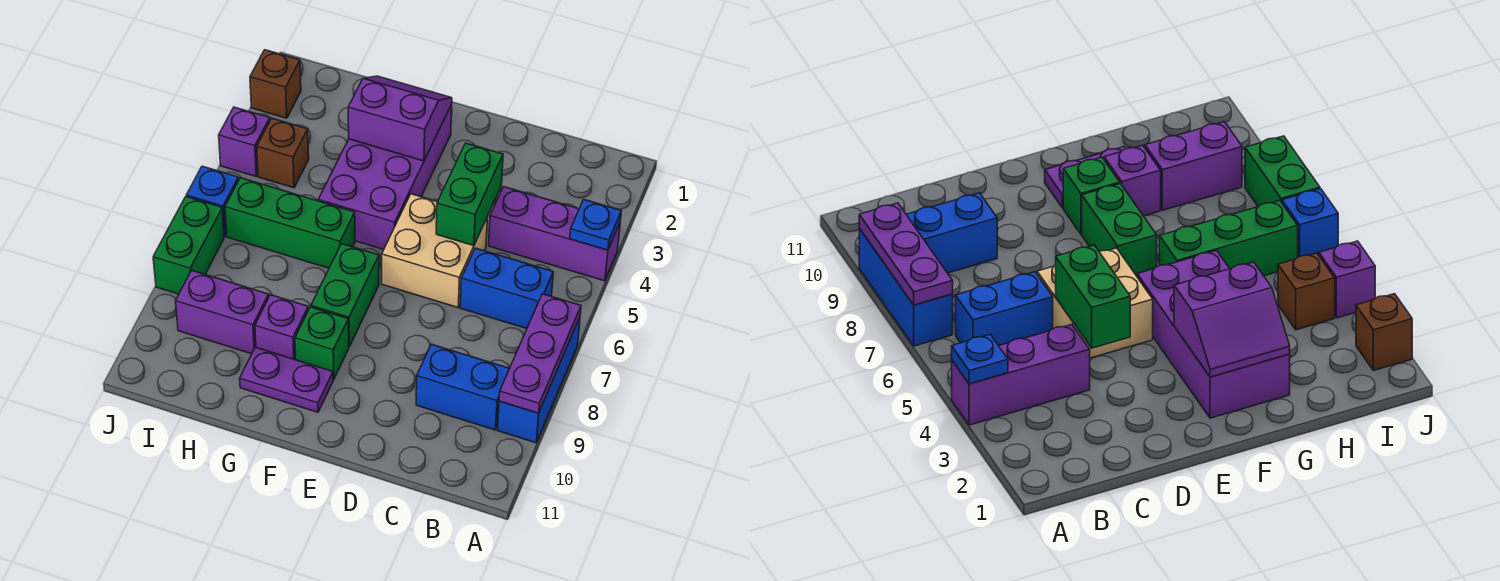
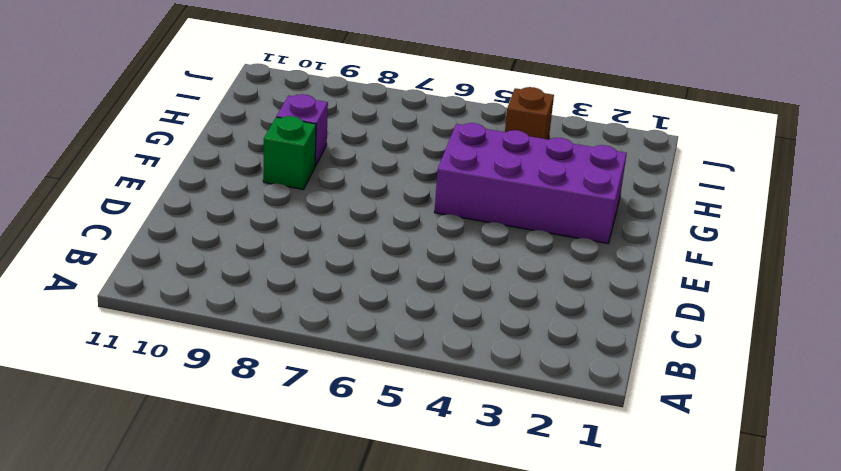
none -> purple 1x3 brick [489,187,620,281]
none -> blue 1x3 brick [498,317,580,443]
none -> blue 1x2 brick [460,248,553,329]

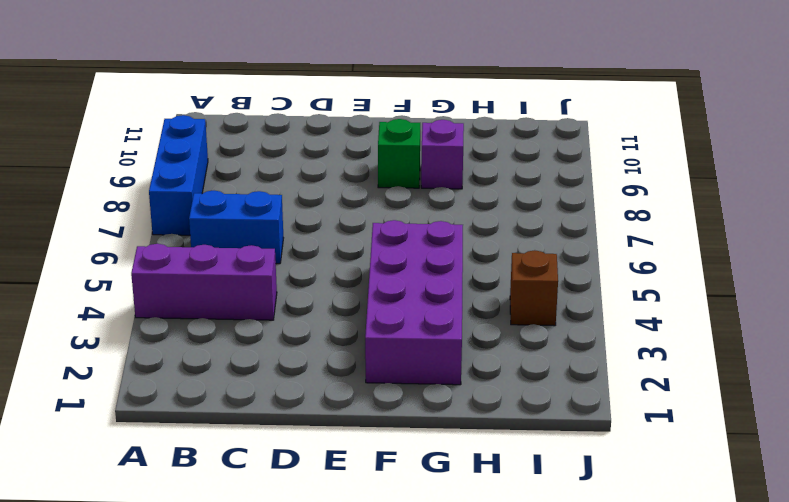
none -> blue 1x2 brick [416,344,509,430]
none -> tan 2x2 brick [382,194,487,307]
none -> green 1x2 brick [311,244,379,347]

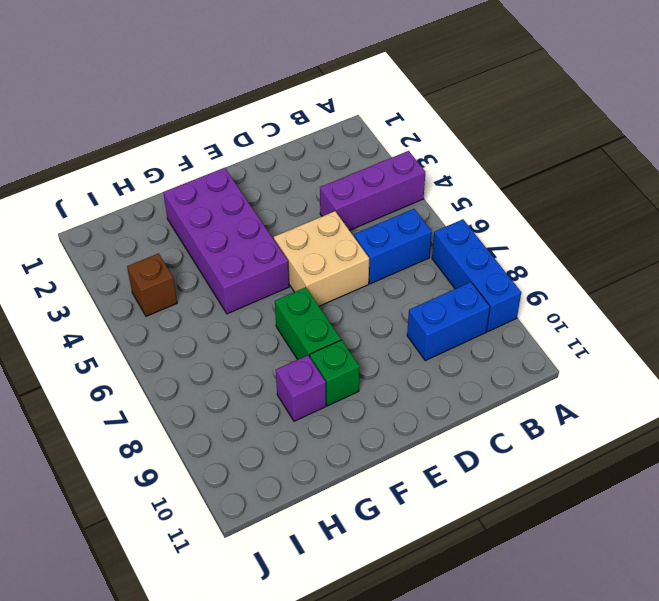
none -> purple 1x2 plate [240,347,333,412]
none -> green 1x3 brick [225,178,355,268]
none -> purple 1x2 brick [176,271,269,354]

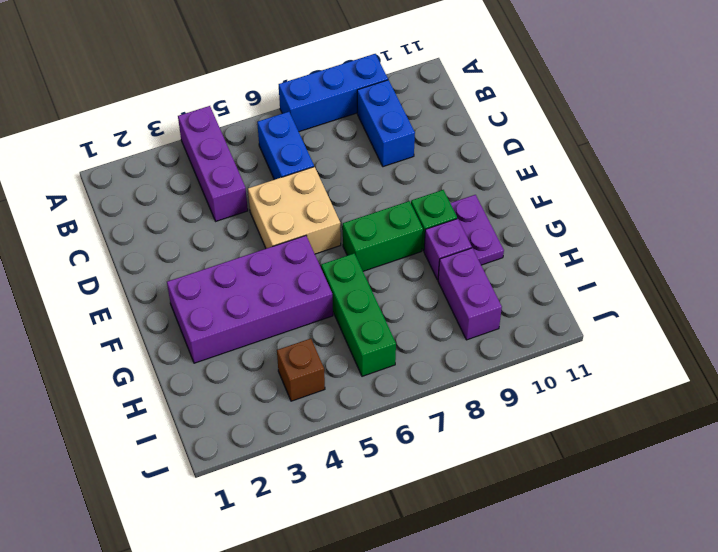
none -> brown 1x1 brick [250,50,301,118]
none -> purple 1x1 brick [219,107,270,176]
none -> blue 1x1 brick [186,166,239,236]

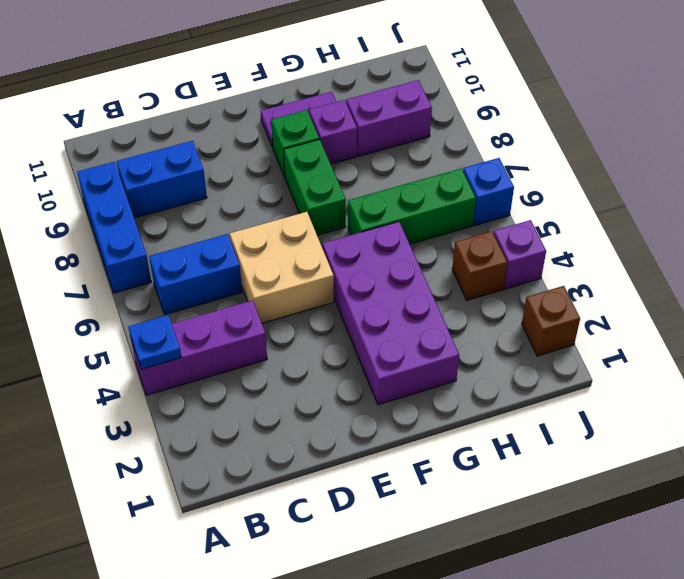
none -> green 1x2 brick [153,197,224,294]
none -> purple 1x3 plate [499,294,581,413]
none -> green 1x2 brick [436,143,503,246]

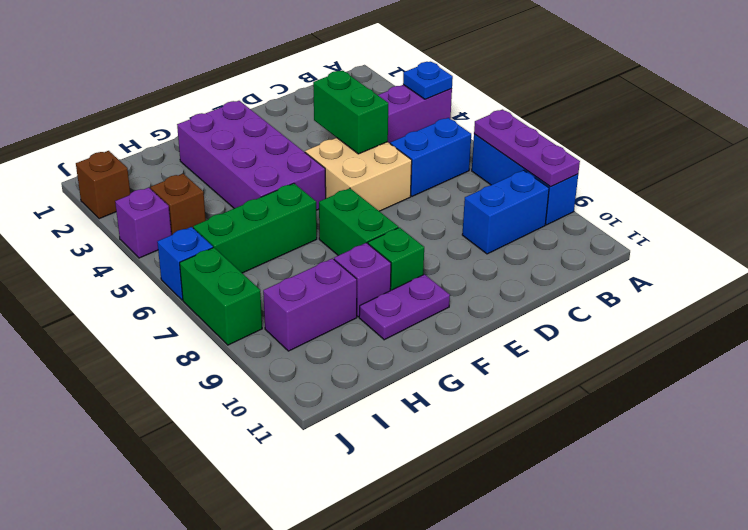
none -> purple 2x2 slope [348,76,452,161]

